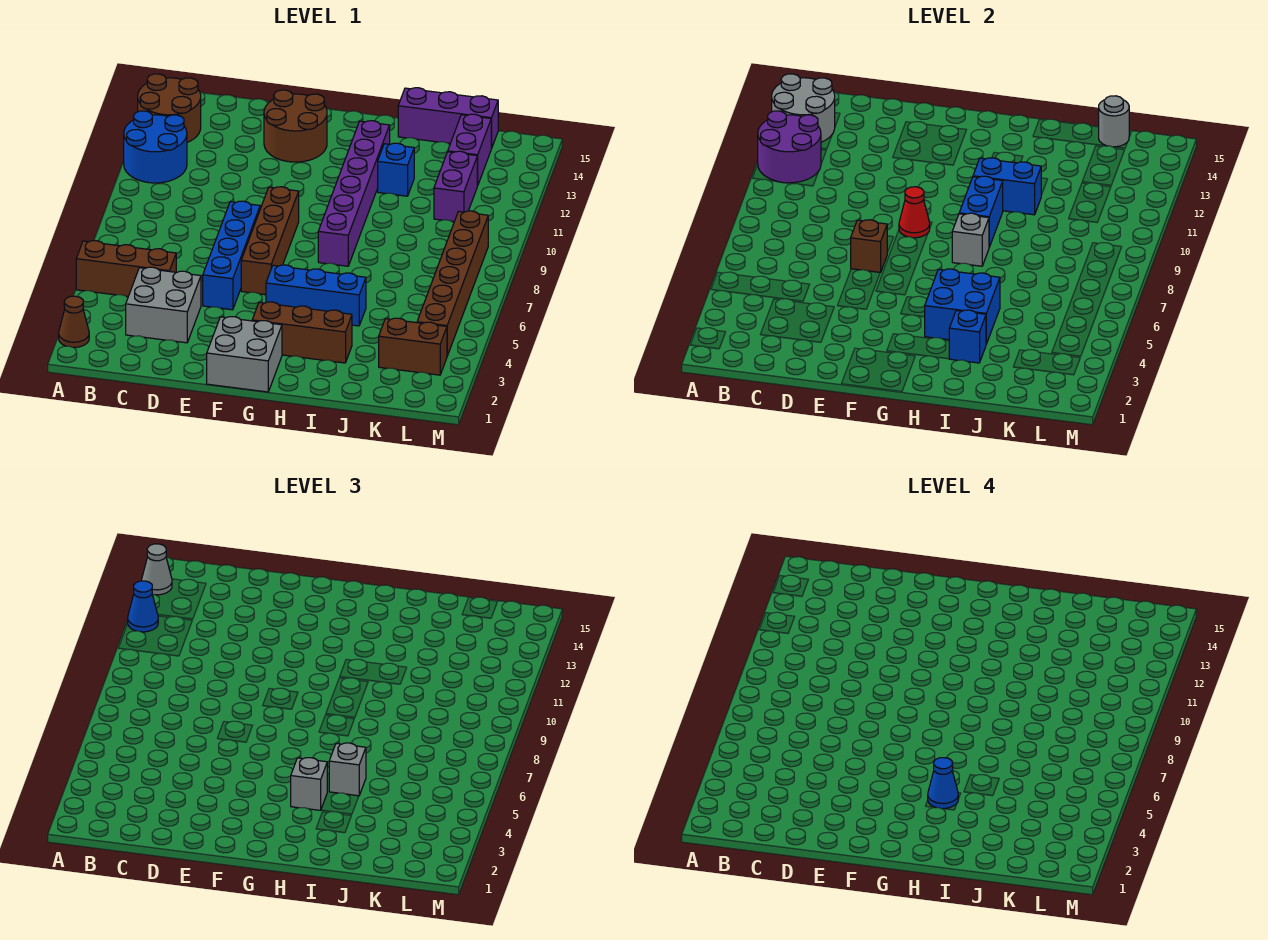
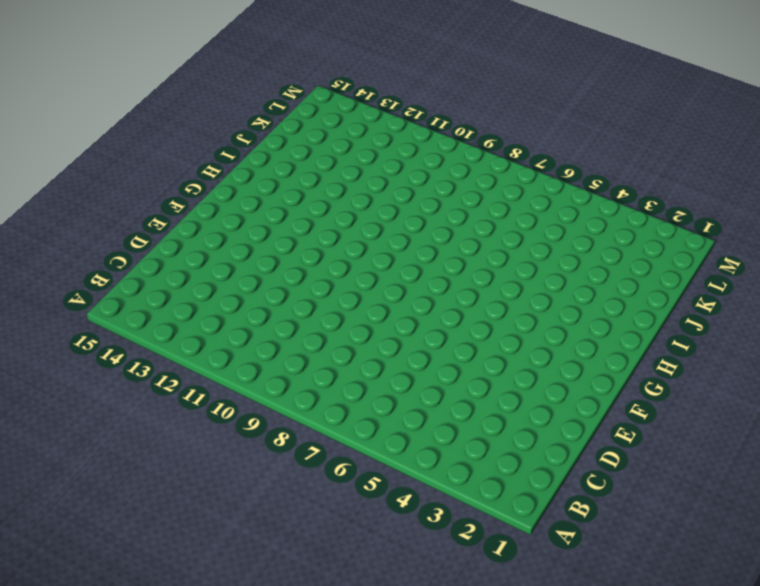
none -> brown 1x1 cone [59,296,89,347]
none -> brown 1x3 brick [76,241,176,296]
none -> blue 2x2 round brick [124,111,187,183]
none -> brown 2x2 round brick [138,74,201,142]

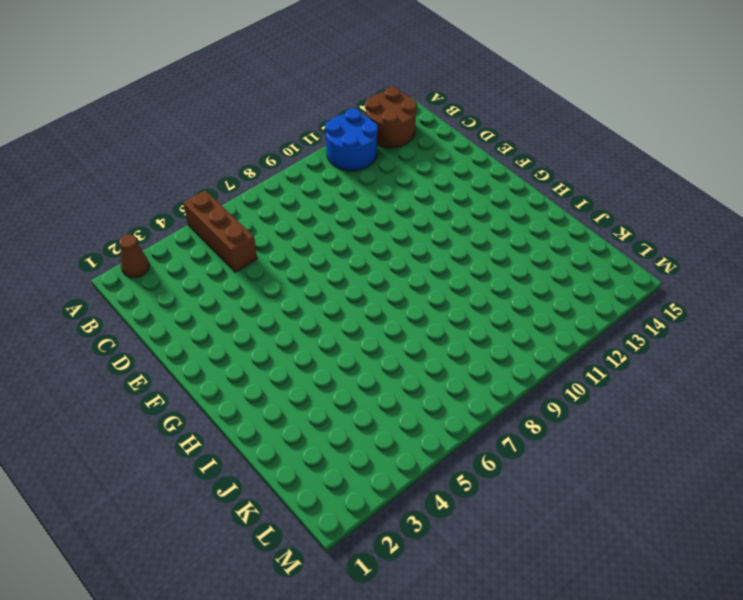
none -> grey 2x2 brick [126,267,201,343]
none -> blue 1x4 brick [203,201,260,310]
none -> brown 2x2 round brick [264,90,327,162]
none -> grey 2x2 brick [207,317,282,392]

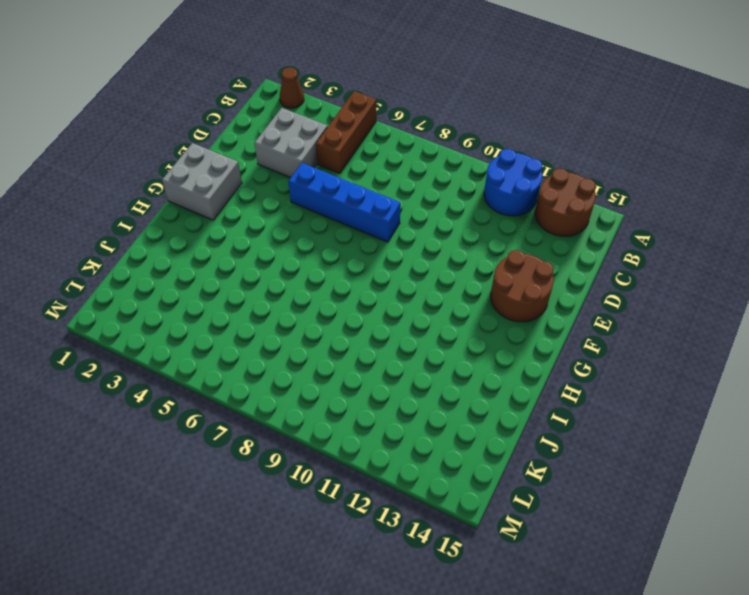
none -> brown 1x4 brick [241,187,299,295]
none -> brown 1x3 brick [252,302,352,363]
none -> blue 1x3 brick [266,265,366,326]
none -> purple 1x6 brick [318,121,390,266]

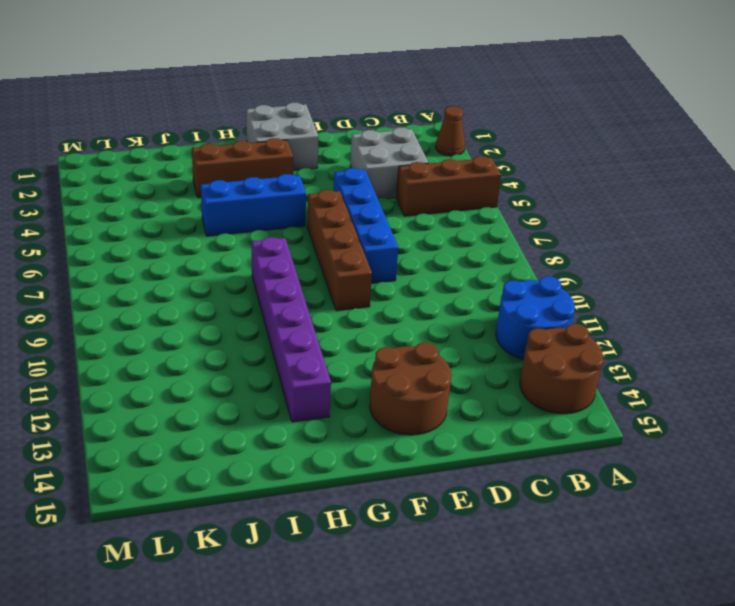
none -> blue 1x1 brick [378,143,414,196]
none -> purple 1x3 brick [398,88,498,148]
none -> brown 1x2 brick [379,318,447,375]
none -> purple 1x2 brick [434,151,477,222]

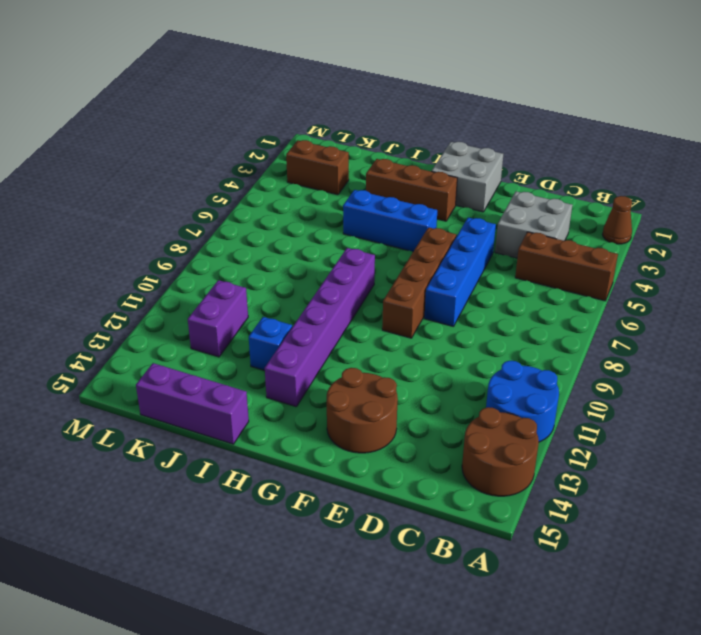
none -> purple 1x2 brick [448,114,491,186]
none -> brown 1x6 brick [417,211,488,356]
none -> purple 2x2 round brick [758,111,821,183]
none -> grey 2x2 round brick [772,74,835,142]

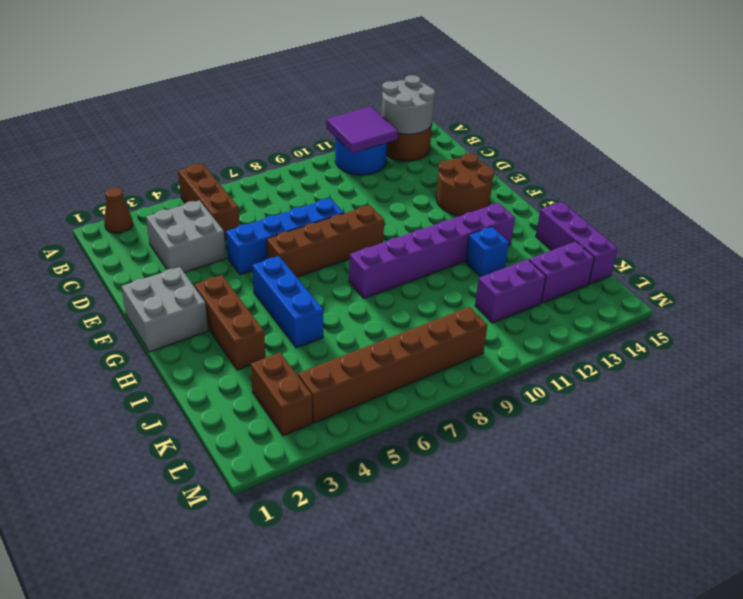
purple 2x2 tile [326,106,398,153] -> purple 2x2 round brick [758,111,821,183]
none -> brown 1x1 brick [851,220,887,272]
none -> red 1x1 cone [899,187,930,238]
none -> blue 2x2 brick [925,269,1000,344]
none -> grey 1x1 brick [952,213,989,266]

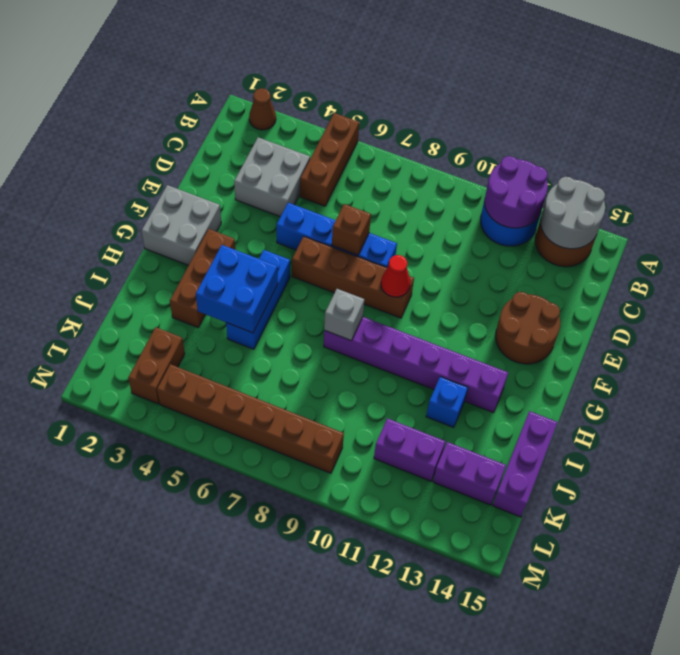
none -> blue 1x2 brick [959,176,1003,247]
none -> blue 1x2 brick [973,158,1041,215]
none -> blue 1x1 brick [949,310,986,363]
none -> grey 1x1 round brick [1099,96,1129,147]

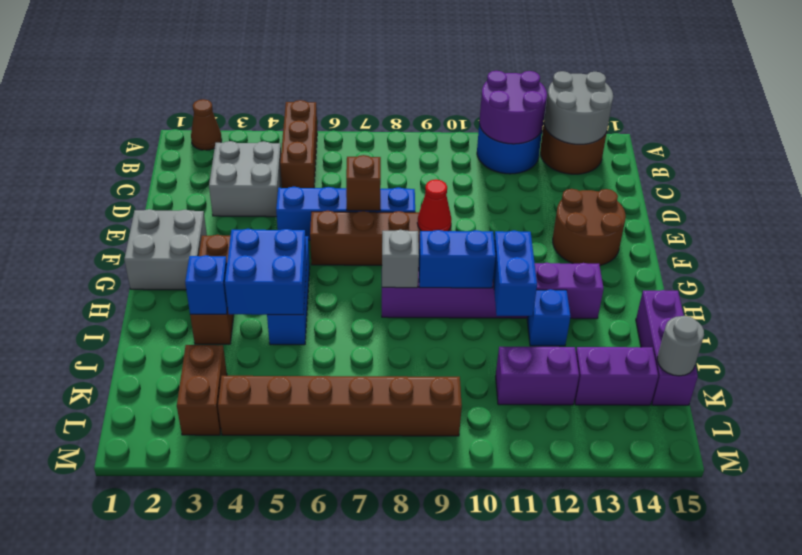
none -> blue 1x1 cone [128,581,158,632]
none -> grey 1x1 cone [142,544,172,595]
none -> grey 1x1 brick [291,758,327,810]
none -> grey 1x1 brick [329,743,366,796]

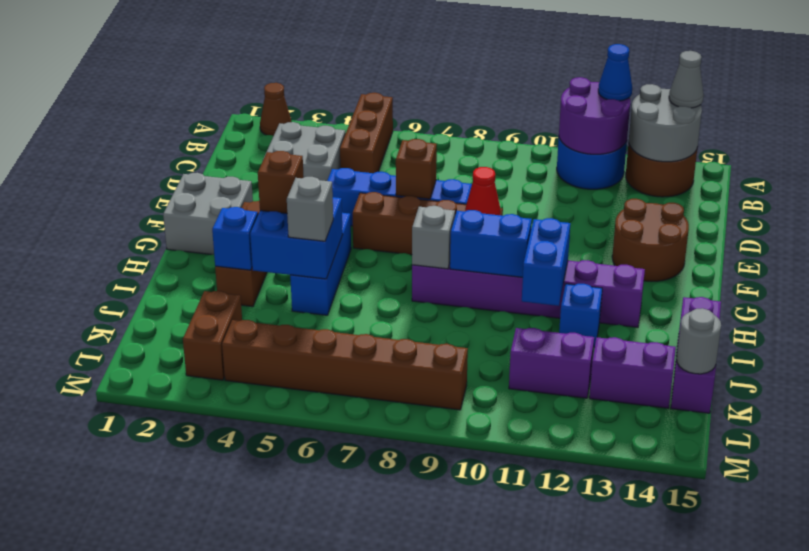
brown 1x1 brick [258,151,304,213] -> grey 1x1 brick [291,758,327,810]
none -> blue 1x1 cone [928,758,958,809]

